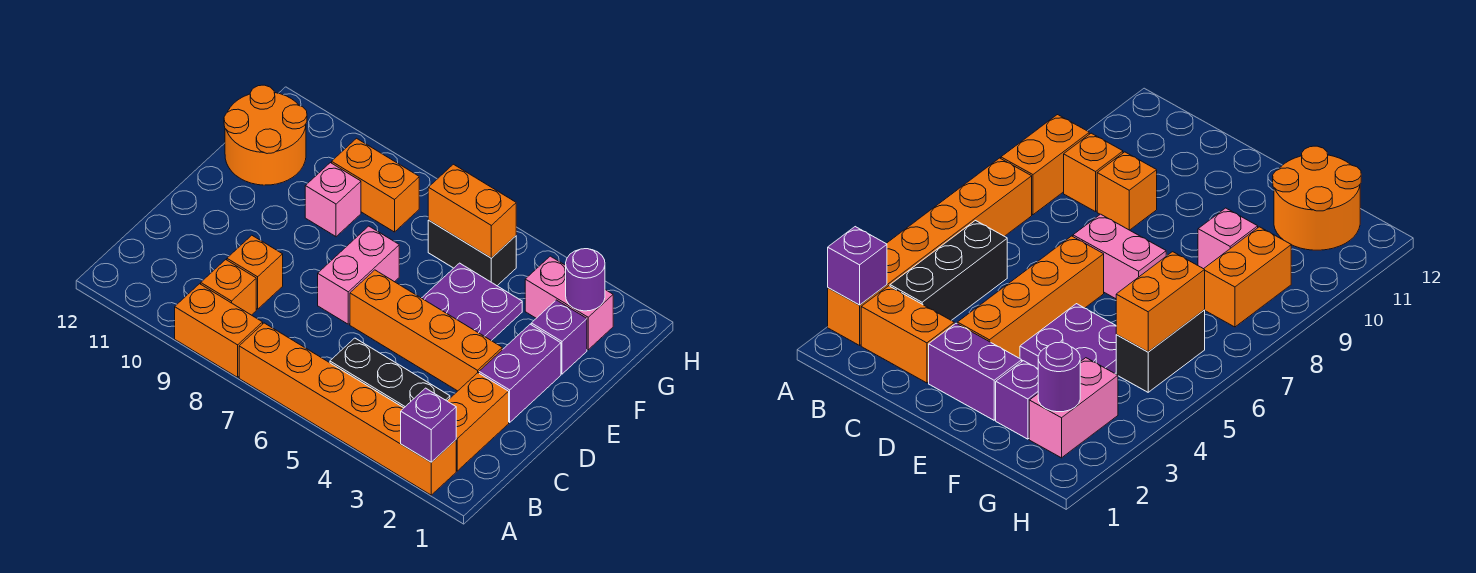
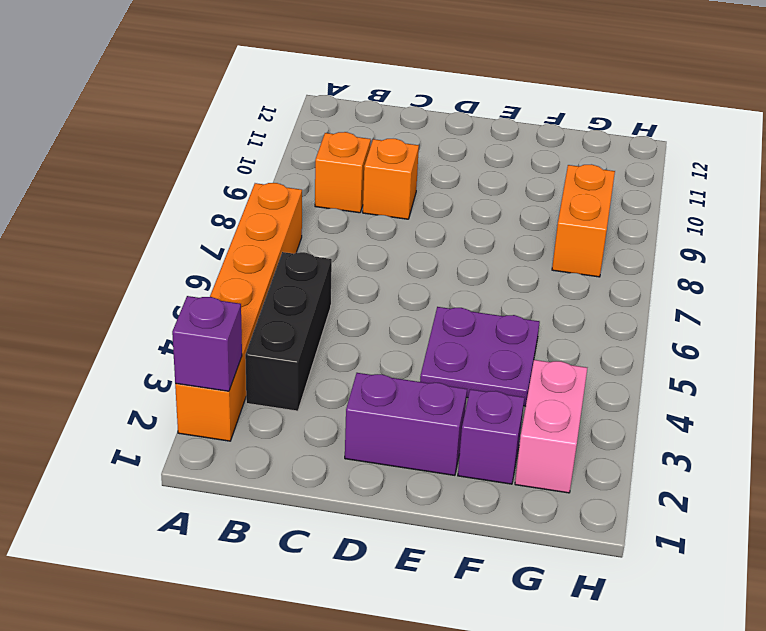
none -> orange 1x2 brick [175,284,263,377]
none -> orange 1x2 brick [448,373,509,471]
none -> orange 1x4 brick [350,270,502,391]

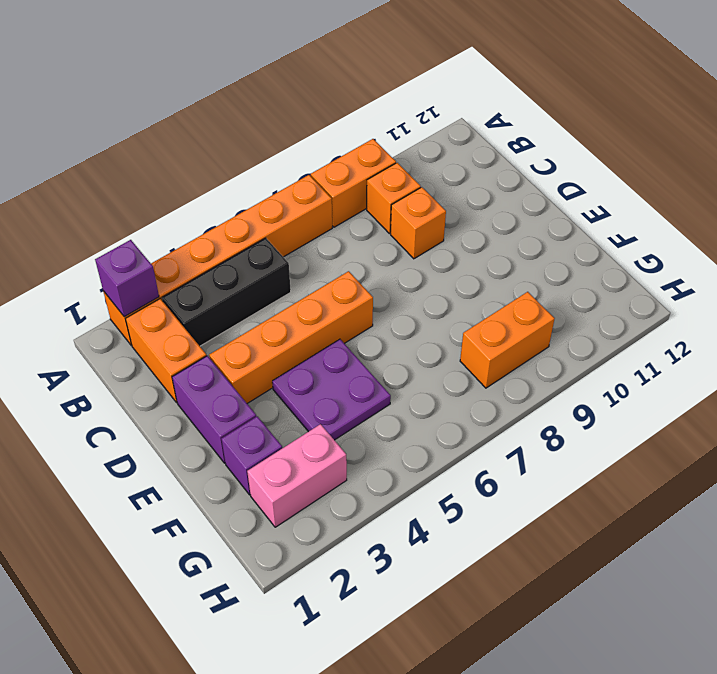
none -> pink 1x2 brick [318,226,399,324]
none -> pink 1x1 brick [305,163,361,237]
none -> orange 2x2 round brick [224,85,307,185]

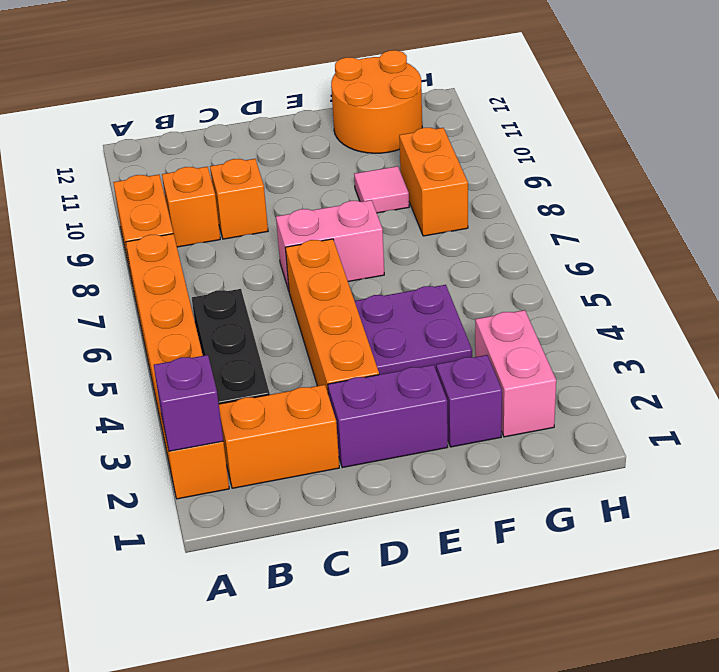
pink 1x1 tile [354,166,409,213] -> pink 1x1 brick [305,163,361,237]
none -> black 1x2 brick [428,220,516,286]
none -> purple 1x1 round brick [566,249,605,311]
none -> orange 1x2 brick [428,164,516,258]

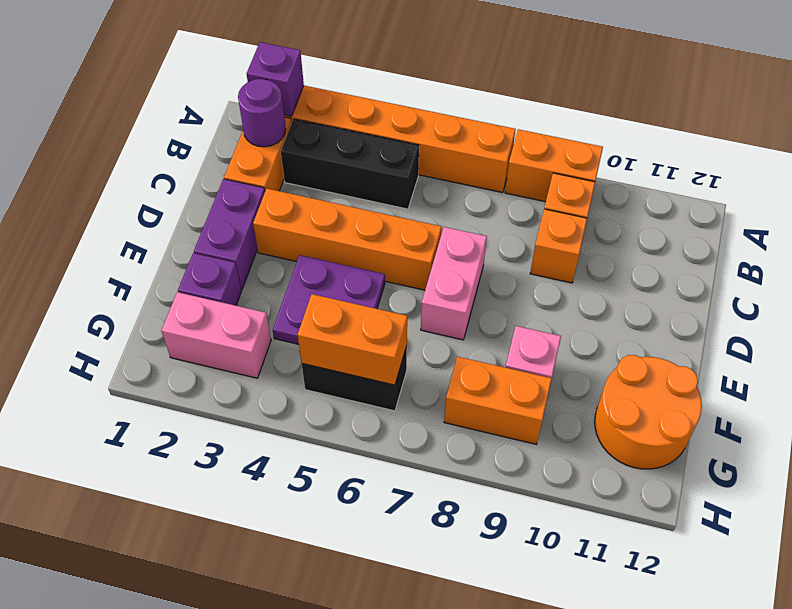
purple 1x1 round brick [238,79,286,147] -> purple 1x1 round brick moved to [566,249,605,311]

